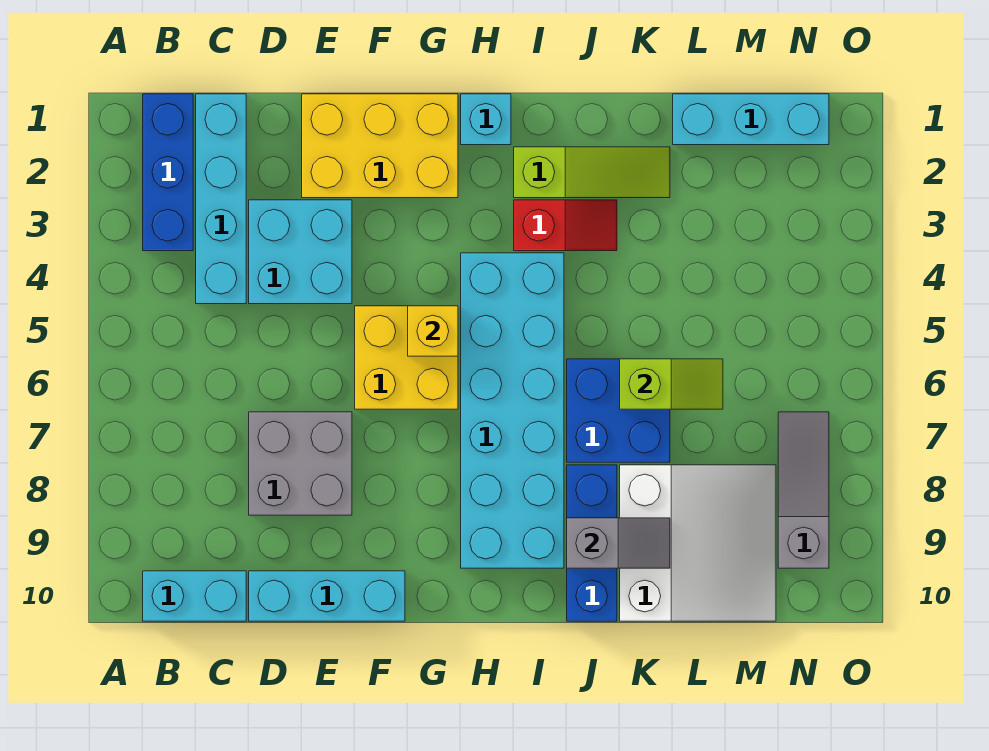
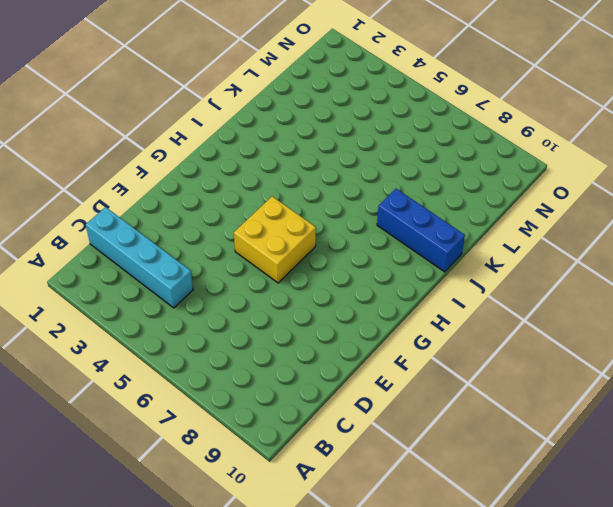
none -> blue 1x3 brick [143,94,193,251]
none -> cyan 1x2 brick [143,571,246,621]
none -> cyan 2x2 brick [249,200,352,304]

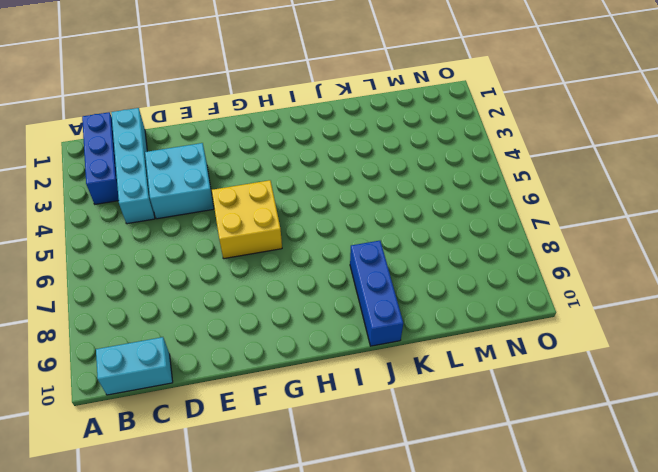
none -> grey 2x2 brick [249,412,352,515]
none -> cyan 1x3 brick [249,571,405,621]
none -> yellow 2x3 brick [302,94,458,198]

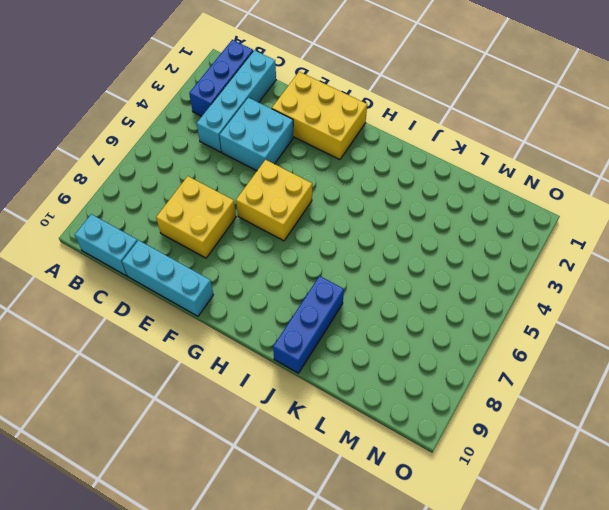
yellow 2x2 brick [156,176,236,258] -> grey 2x2 brick [249,412,352,515]
none -> cyan 1x1 brick [461,94,511,145]
none -> cyan 2x6 brick [461,253,564,568]
none -> lime 1x3 slope [514,147,670,198]

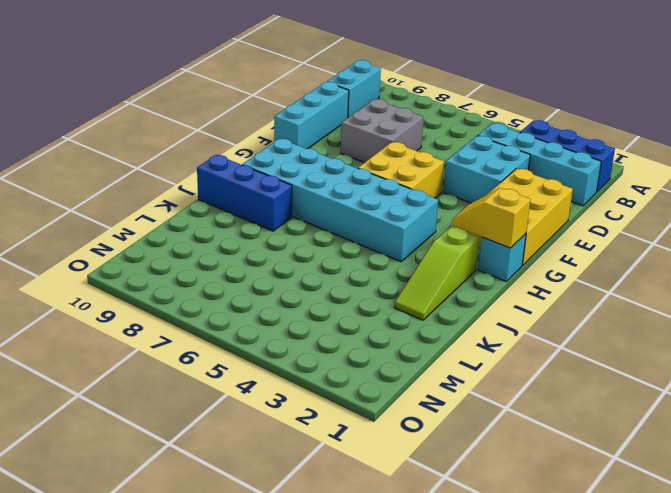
yellow 1x2 slope [452,188,531,248] -> none
none -> red 1x2 slope [514,200,617,251]
none -> blue 2x2 brick [567,359,670,462]
none -> white 3x3 slope [620,465,776,621]

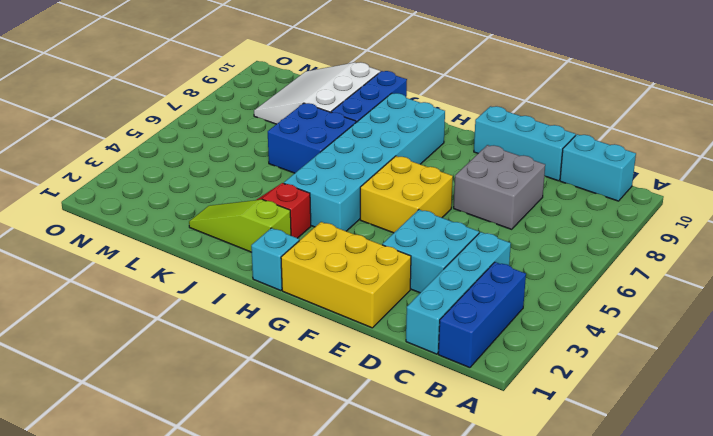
none -> cyan 1x3 brick [673,94,829,145]
none -> grey 1x3 slope [778,412,829,568]
none -> yellow 1x1 brick [408,306,458,356]

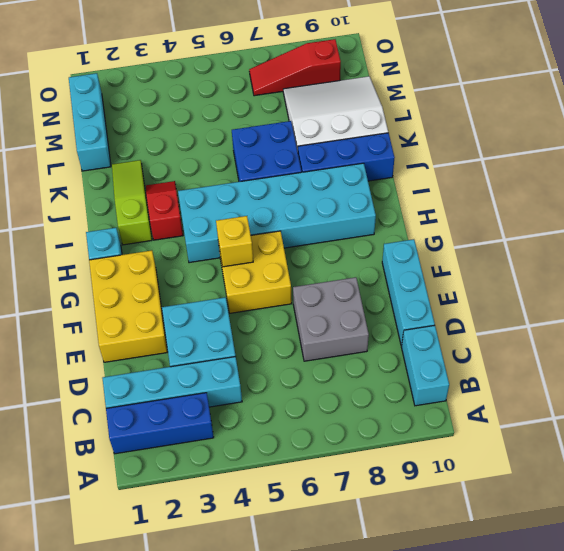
red 1x3 slope [249,39,341,96] -> grey 1x3 slope [778,412,829,568]
none -> grey 1x2 slope [567,518,670,568]
none -> lime 1x2 slope [620,359,723,409]

